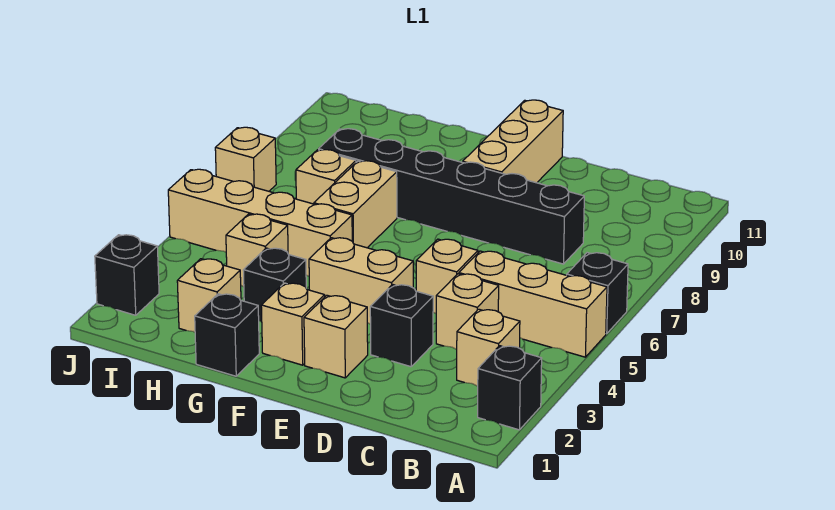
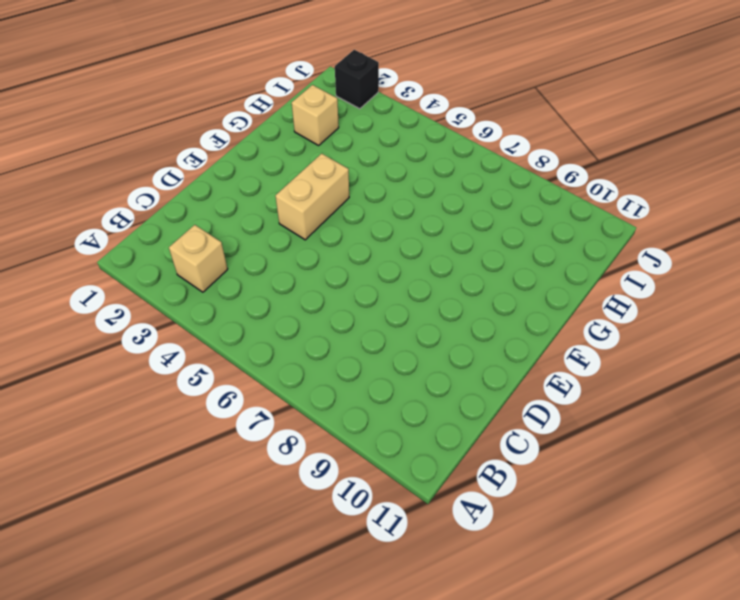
none -> black 1x1 brick [478,346,542,430]
none -> tan 1x3 brick [459,251,607,357]
none -> black 1x1 brick [567,253,628,334]

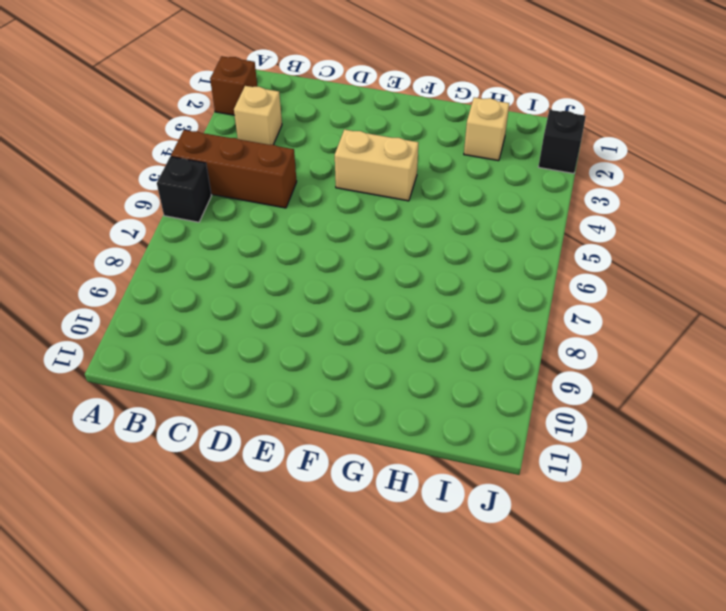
brown 1x1 brick [210,56,257,115] -> black 1x1 brick [478,346,542,430]
brown 1x3 brick [171,130,297,208] -> tan 1x3 brick [459,251,607,357]
none -> tan 1x1 brick [436,274,499,350]
none -> black 1x6 brick [319,129,584,264]
none -> black 1x1 brick [370,285,433,367]

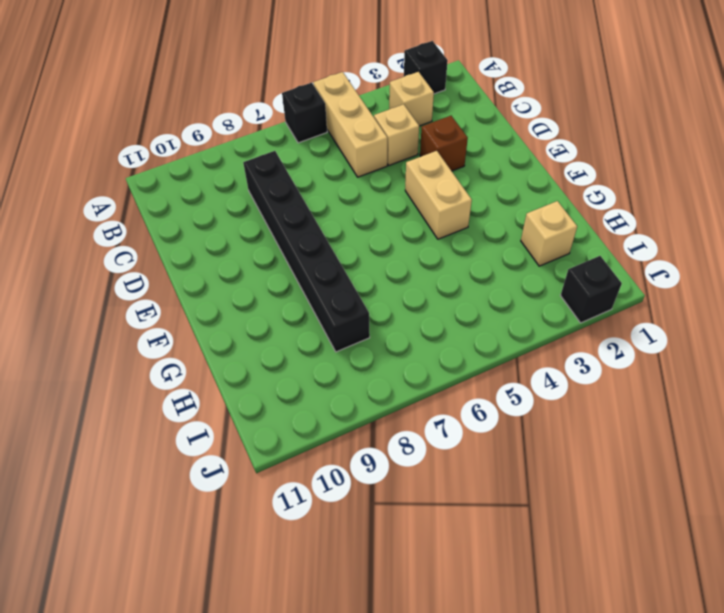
brown 1x1 brick [420,116,468,171] -> black 1x1 brick [370,285,433,367]
none -> tan 1x1 brick [416,239,478,313]
none -> tan 1x1 brick [304,295,368,378]
none -> tan 1x3 brick [463,100,563,183]

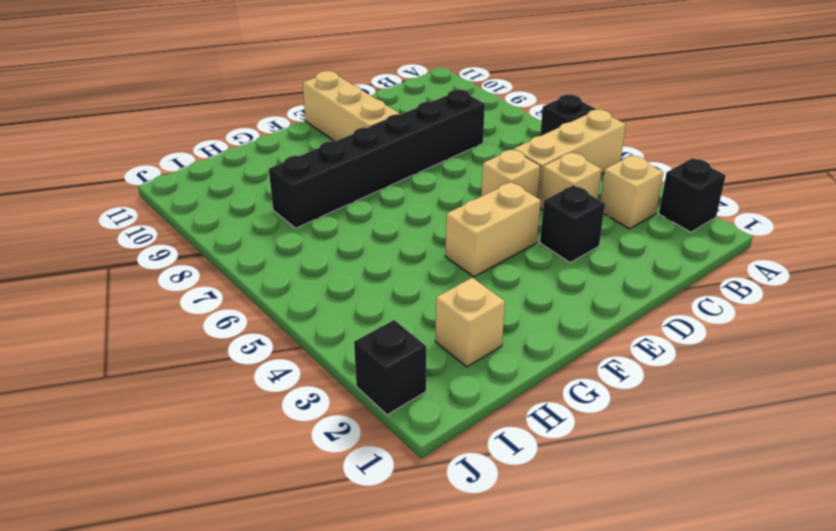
none -> tan 1x1 brick [304,295,368,378]
none -> tan 1x1 brick [261,283,325,365]
none -> black 1x1 brick [195,294,259,376]

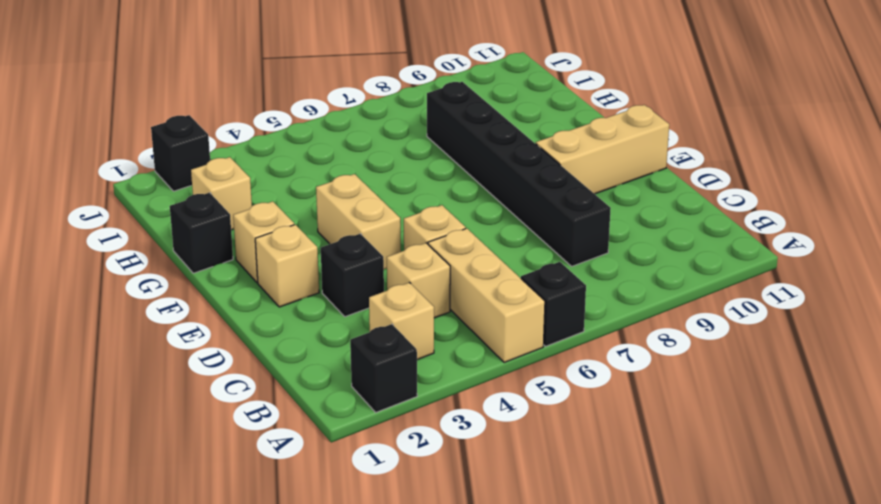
none -> black 1x1 brick [243,248,306,322]
none -> tan 1x4 brick [168,169,352,276]
none -> tan 1x2 brick [314,161,397,248]

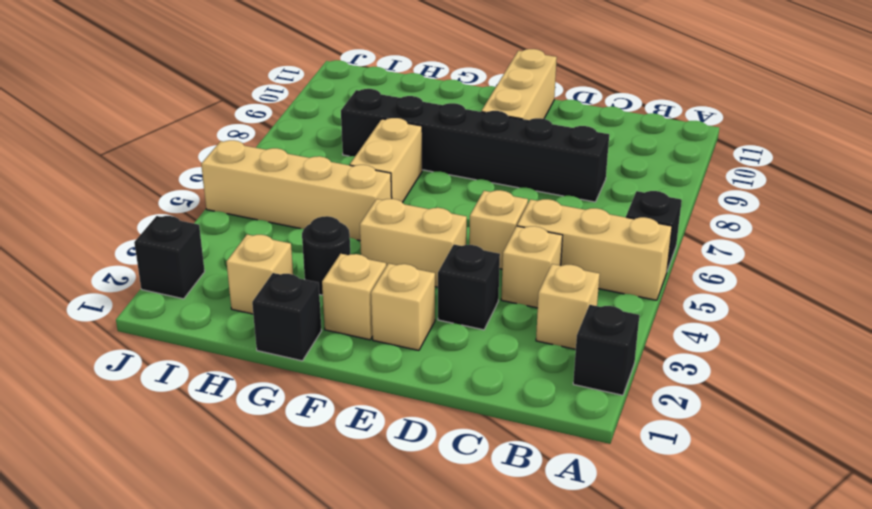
black 1x1 round brick [302,216,350,295] -> black 1x1 brick [243,248,306,322]
none -> tan 1x1 brick [226,214,288,287]
none -> tan 1x1 brick [296,150,356,204]
none -> tan 1x1 brick [215,127,276,191]

